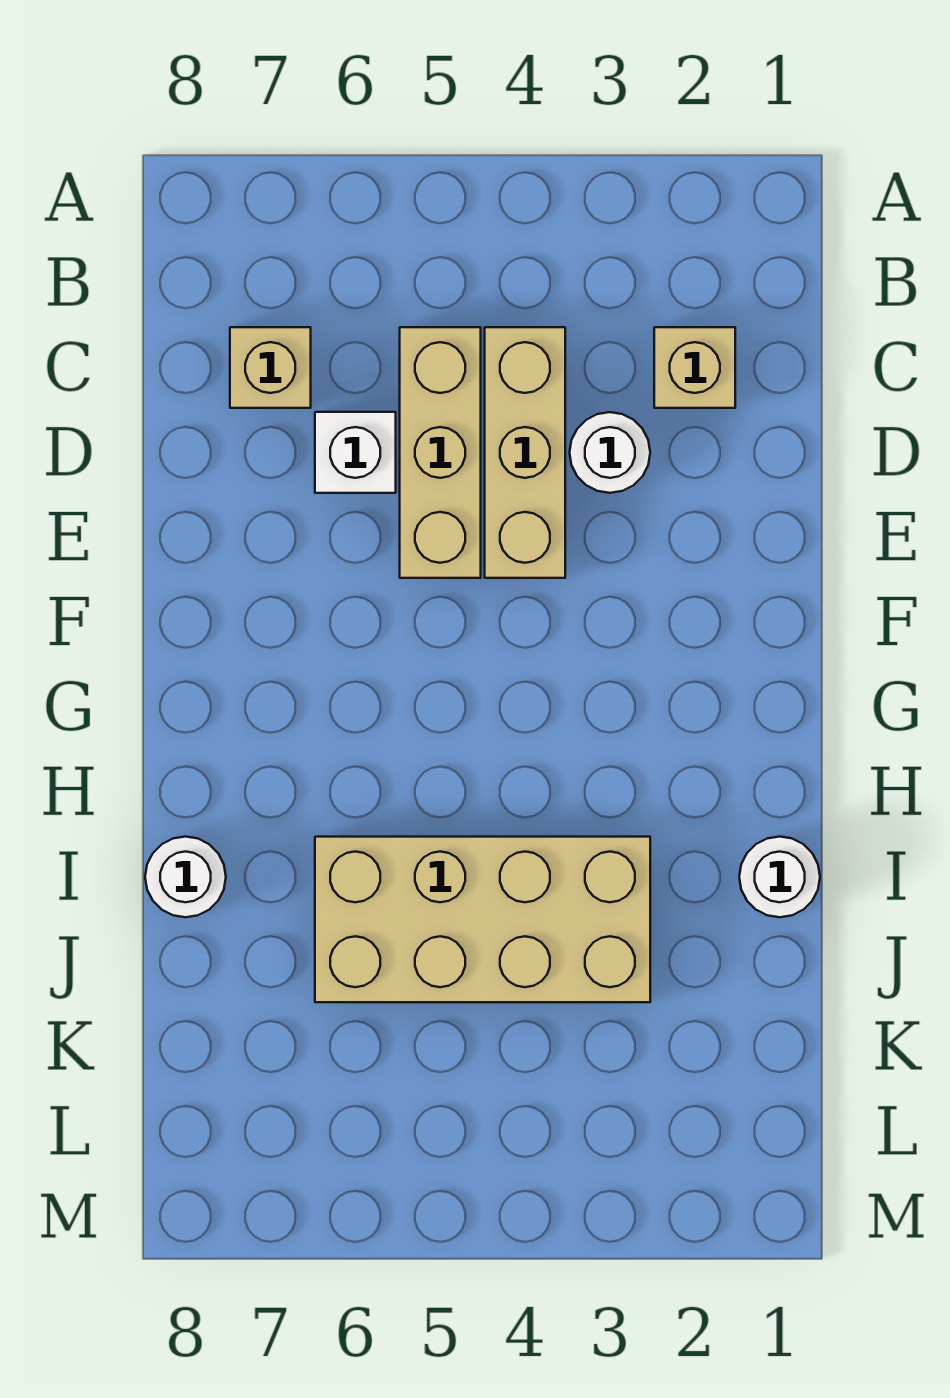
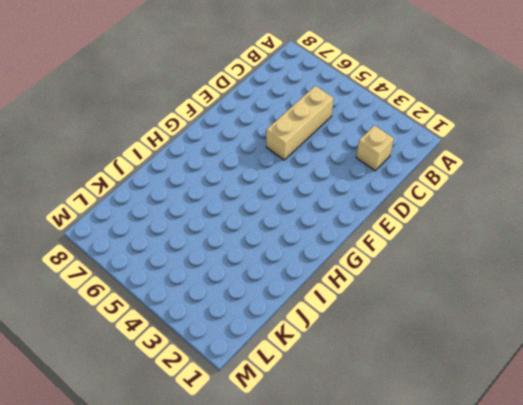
none -> tan 1x3 brick [485,327,565,578]
none -> tan 1x1 brick [230,327,311,408]

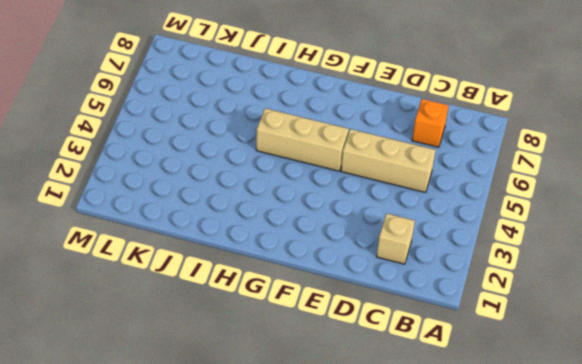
orange 1x1 brick [412,99,449,147] -> tan 1x1 brick [230,327,311,408]
tan 1x3 brick [256,108,349,171] -> tan 1x3 brick moved to [485,327,565,578]
none -> white 1x1 round brick [570,412,650,493]
none -> white 1x1 brick [315,412,396,493]

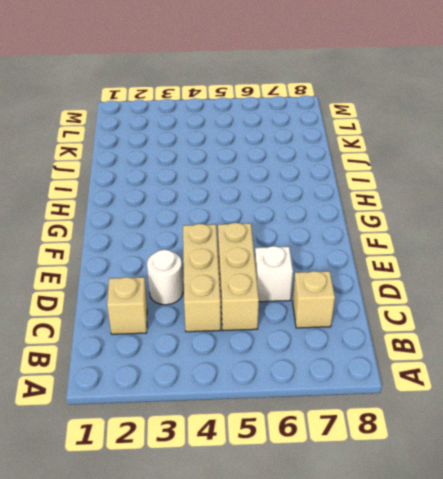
none -> white 1x1 round brick [739,837,820,917]
none -> tan 2x4 brick [315,837,650,1002]

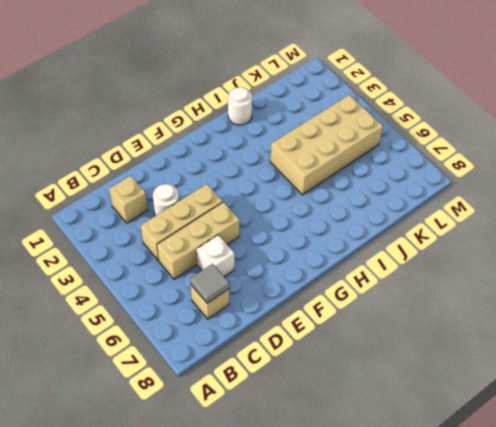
grey 1x1 tile [190,264,230,303] -> none
tan 2x4 brick [270,95,383,195] -> tan 2x4 brick turned to [315,837,650,1002]
none -> white 1x1 round brick [145,837,226,917]

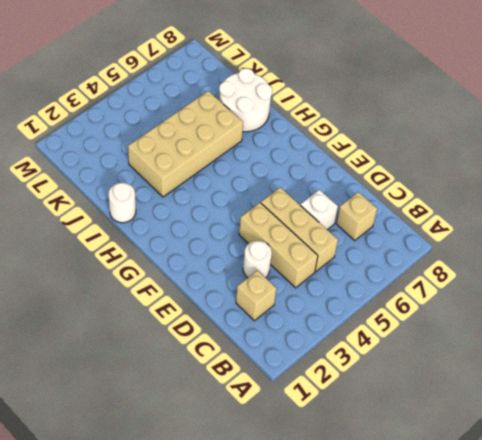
white 2x2 round brick [219,68,272,132] -> white 1x1 round brick [145,837,226,917]

